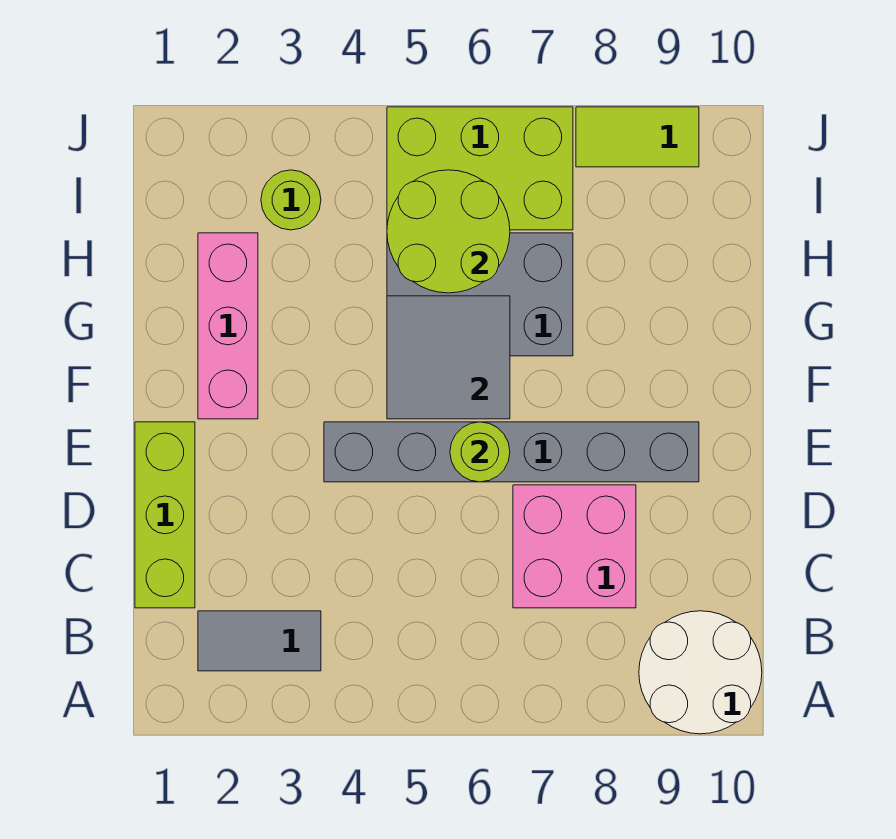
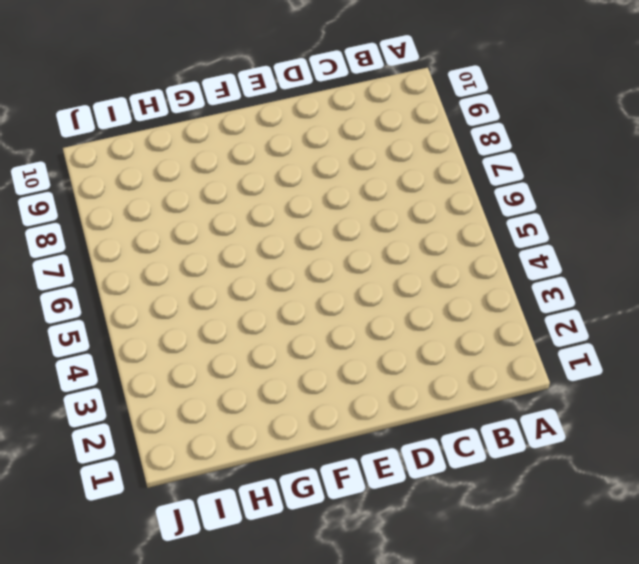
none -> white 2x2 round brick [639,611,762,734]
none -> grey 1x2 tile [198,611,321,671]
none -> lime 1x3 brick [135,422,195,608]

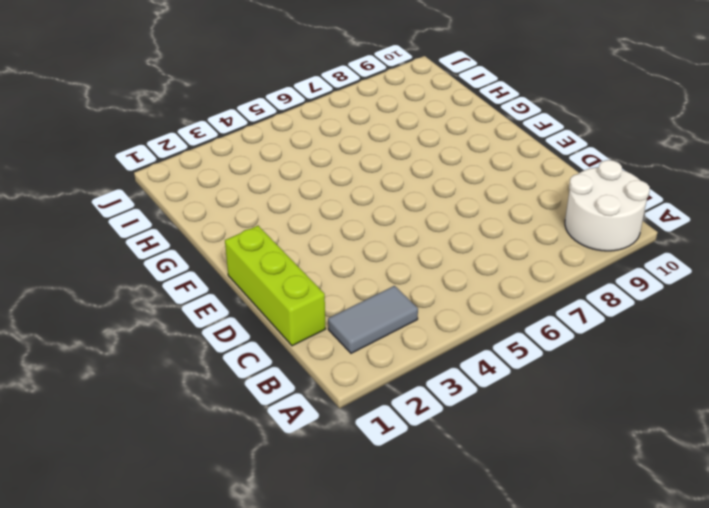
none -> pink 2x2 brick [513,485,636,608]
none -> grey 1x6 brick [324,422,699,482]
none -> pink 1x3 brick [198,233,258,419]

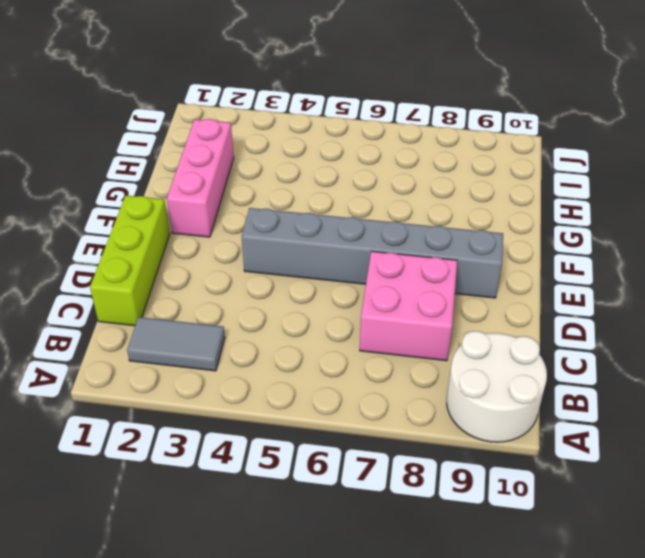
none -> grey 2x3 brick [387,233,573,356]
none -> lime 1x1 round brick [261,170,321,230]
none -> lime 2x3 brick [387,107,573,230]

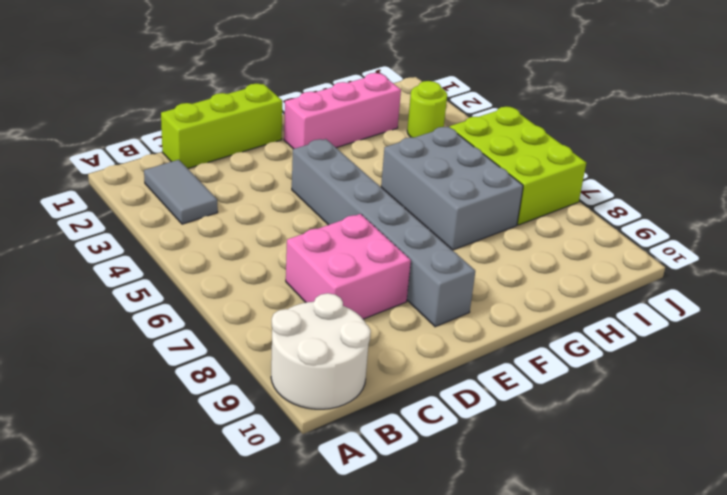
none -> lime 1x2 tile [576,107,699,167]
none -> lime 1x1 round brick [450,422,510,482]
none -> grey 2x2 tile [387,296,510,419]

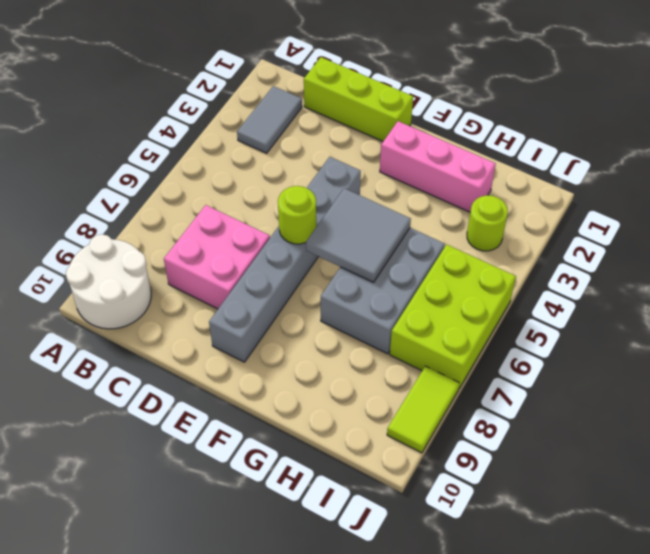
none -> lime 2x2 round brick [387,170,510,293]

